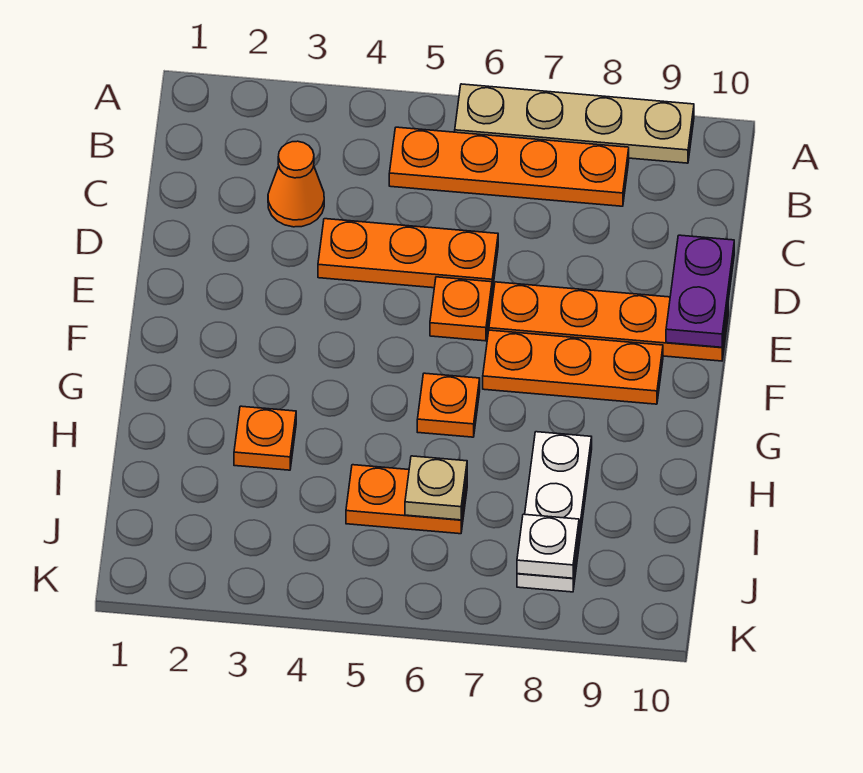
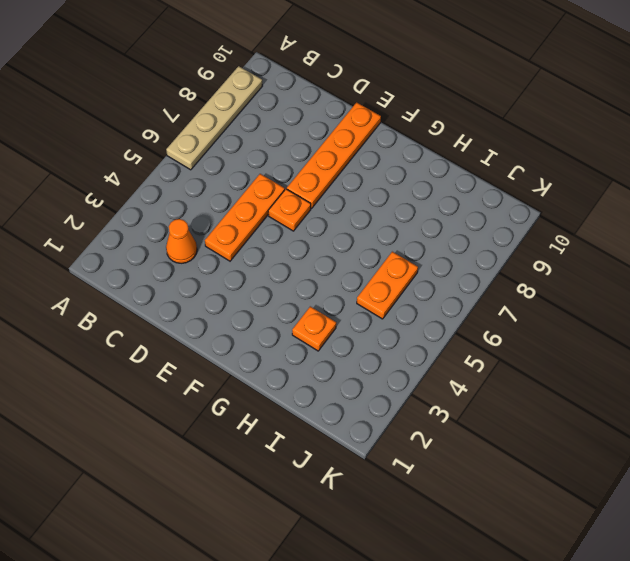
none -> orange 1x4 plate [389,127,629,206]
none -> orange 1x3 plate [483,330,663,404]
none -> orange 1x1 plate [417,373,480,437]

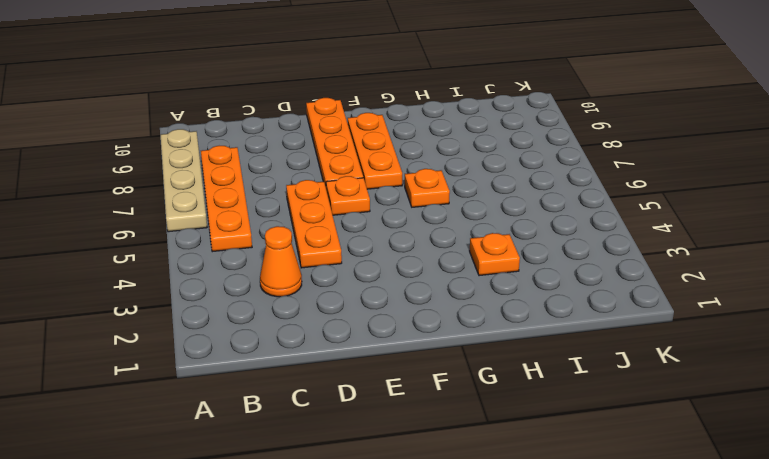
none -> white 1x3 plate [517,432,592,592]
none -> orange 1x2 plate [346,465,467,534]
none -> purple 1x2 plate [666,235,734,347]

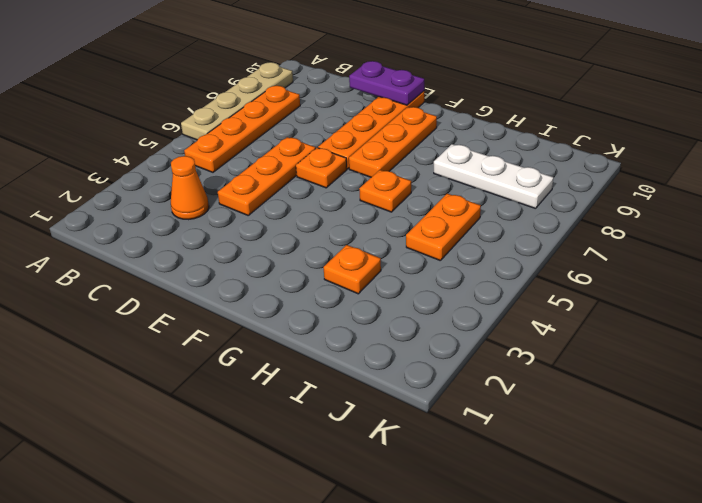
none -> tan 1x1 plate [405,456,467,520]
none -> white 1x1 plate [517,514,579,578]

